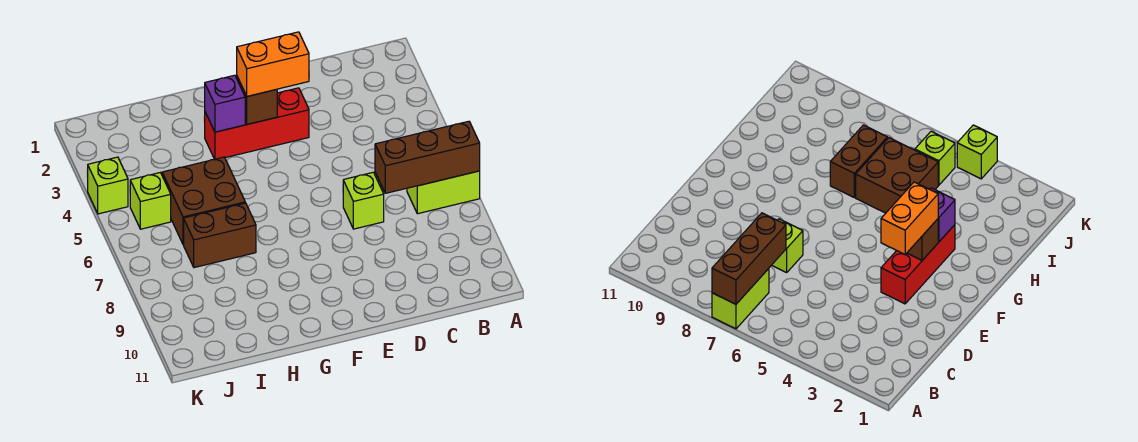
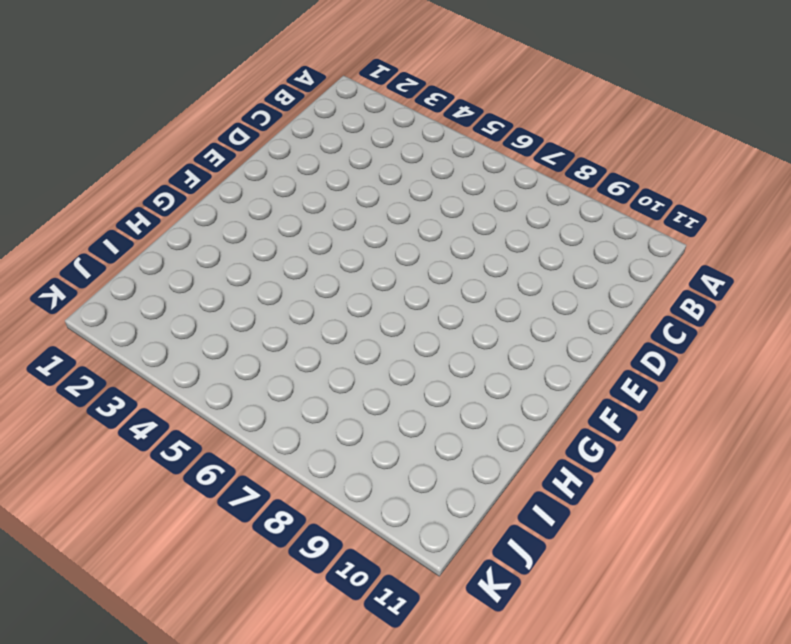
none -> lime 1x2 brick [407,171,480,214]
none -> lime 1x1 brick [343,172,384,229]

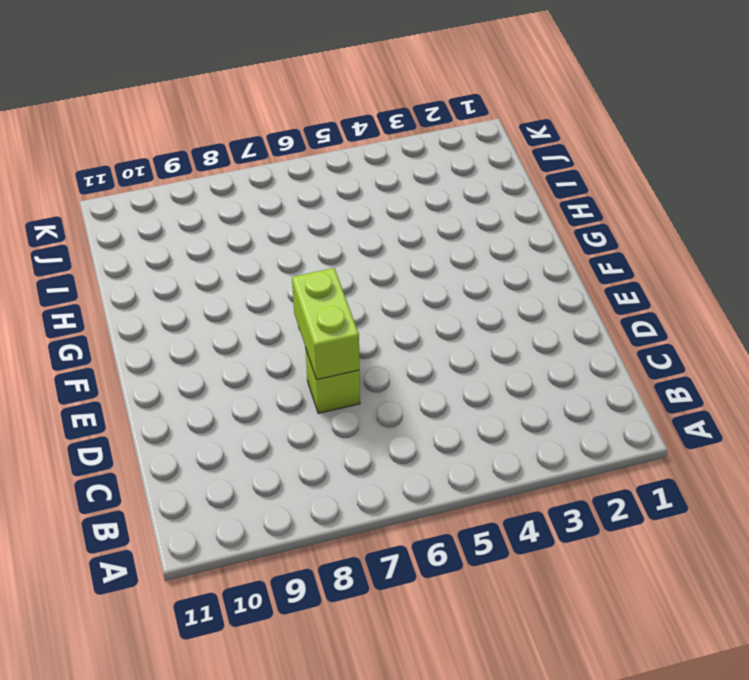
lime 1x2 brick [292,268,359,380] -> lime 1x2 brick moved to [407,171,480,214]
none -> red 1x3 brick [205,88,309,159]
none -> brown 2x2 brick [162,157,245,245]

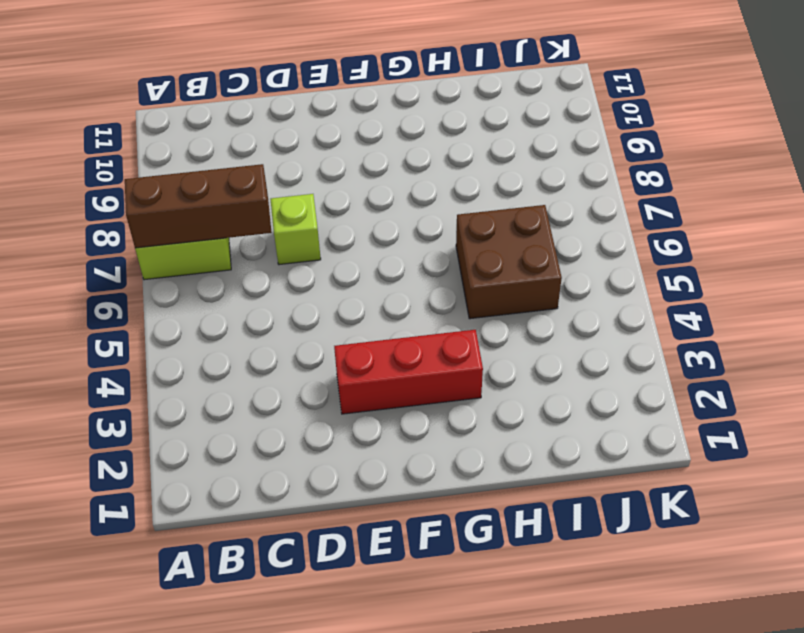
none -> brown 1x2 brick [184,203,256,268]
none -> lime 1x1 brick [130,173,171,229]

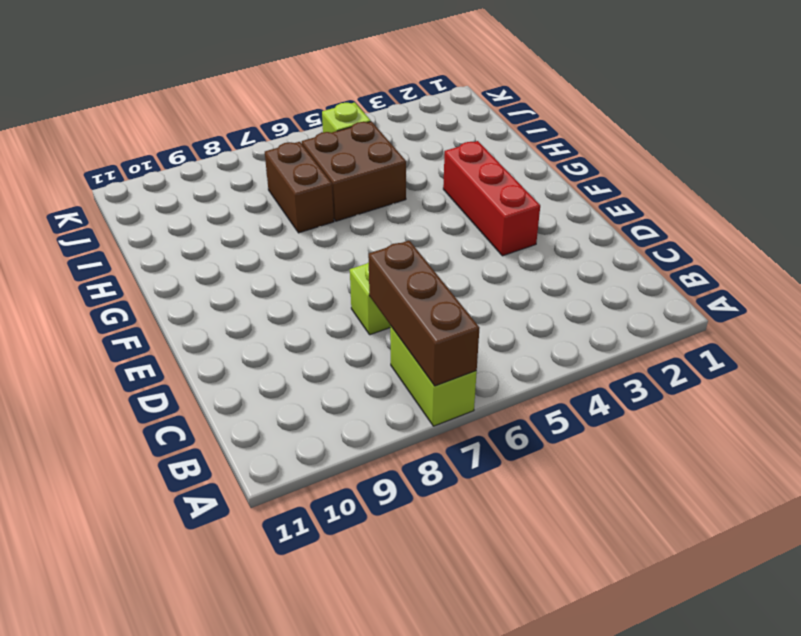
none -> lime 1x1 brick [87,157,128,214]
none -> brown 1x1 brick [237,77,277,124]

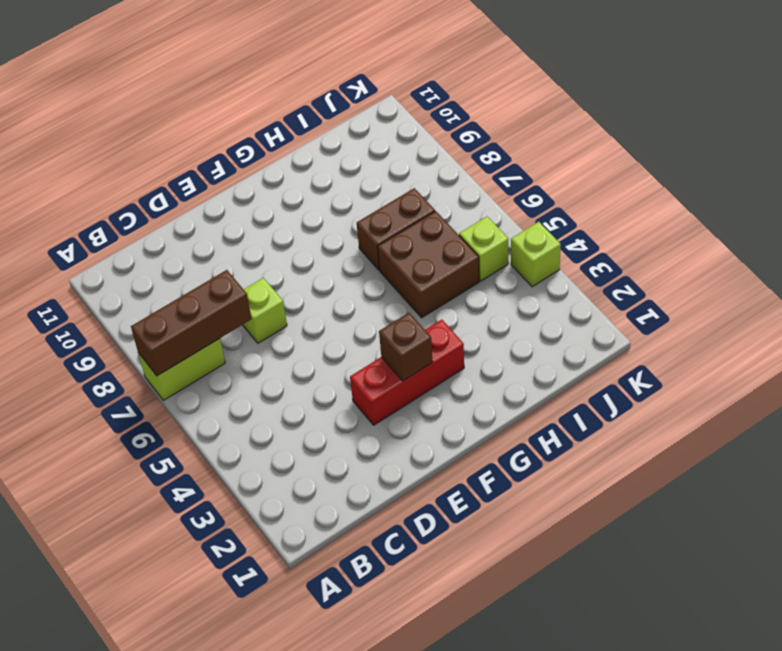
none -> purple 1x1 brick [205,75,245,132]
none -> orange 1x2 brick [237,32,309,96]

